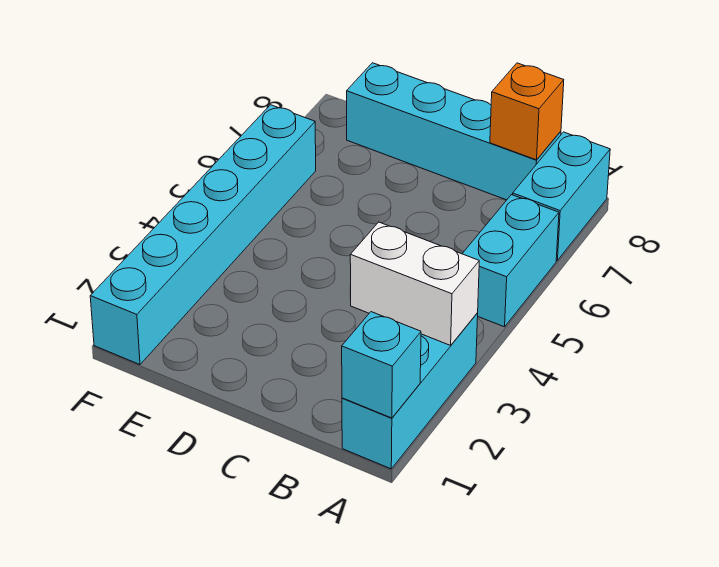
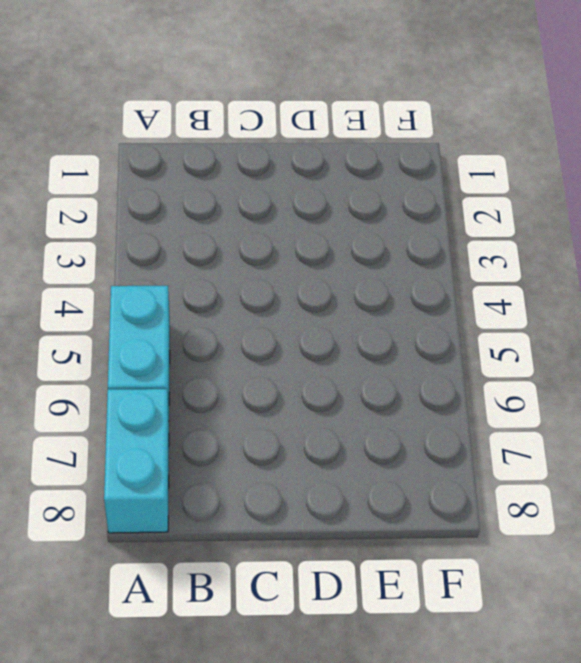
none -> cyan 1x3 brick [342,313,478,469]
none -> cyan 1x4 brick [347,63,561,200]

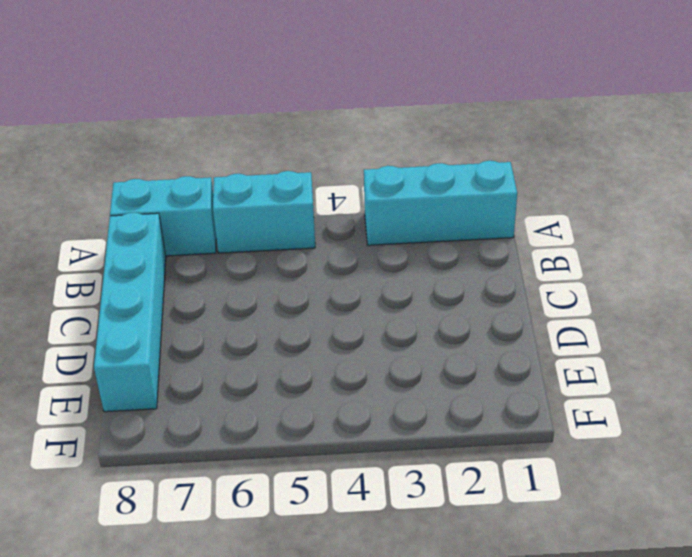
none -> cyan 1x6 brick [90,105,316,365]
none -> cyan 1x1 brick [342,312,421,418]

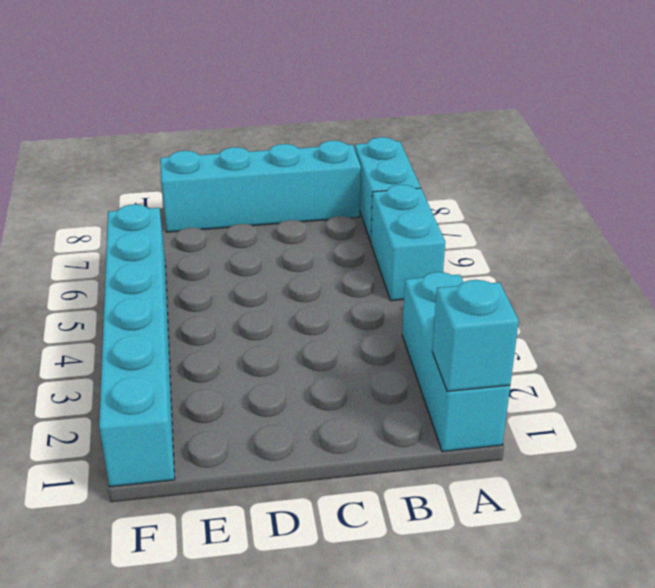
none -> white 1x2 brick [350,222,479,345]
none -> orange 1x1 brick [490,63,564,160]

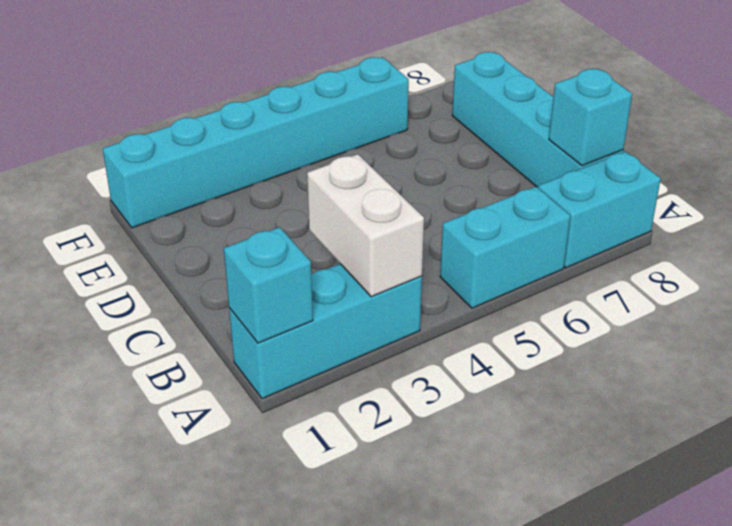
cyan 1x1 brick [549,69,632,166] -> orange 1x1 brick [490,63,564,160]

